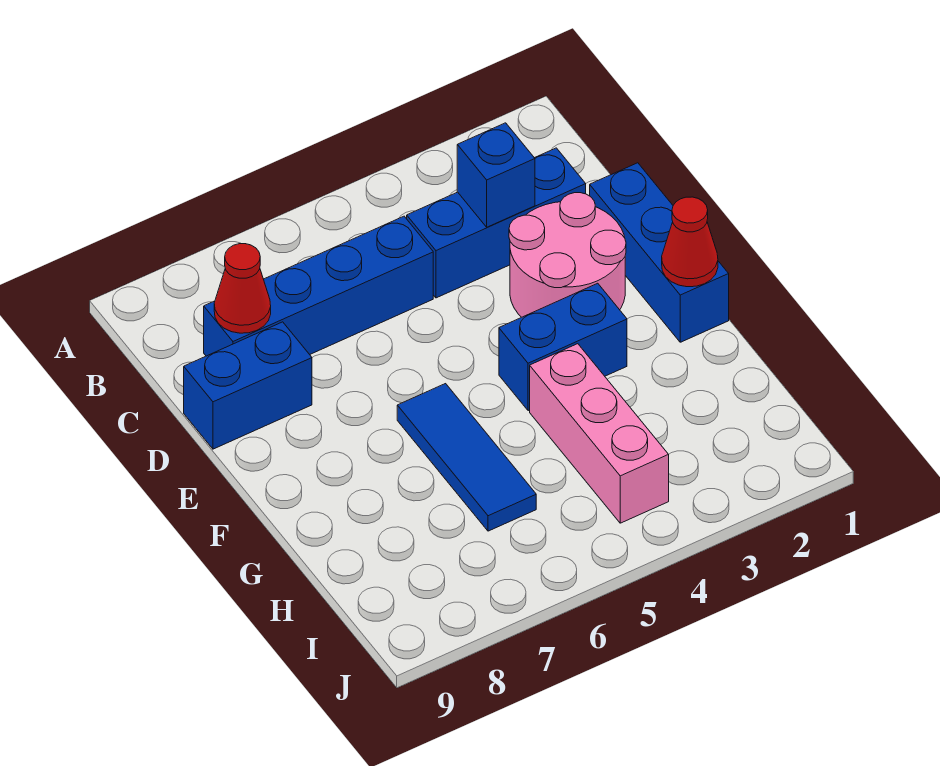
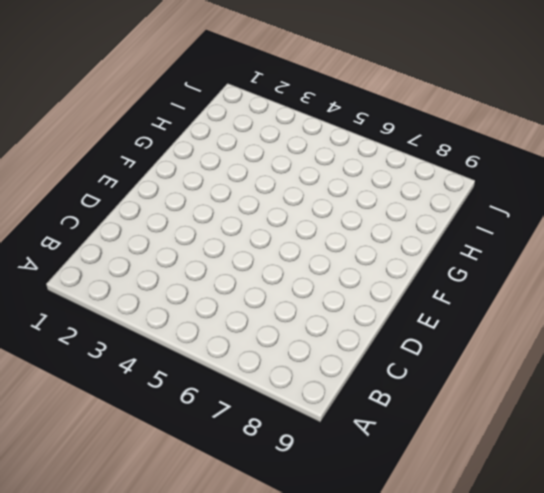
none -> blue 1x3 brick [407,148,586,298]
none -> blue 1x4 brick [204,216,433,356]

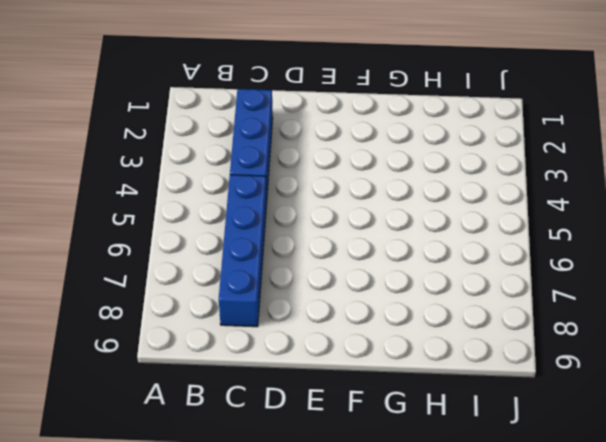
none -> blue 1x3 brick [590,163,729,342]
none -> pink 2x2 round brick [509,193,626,317]

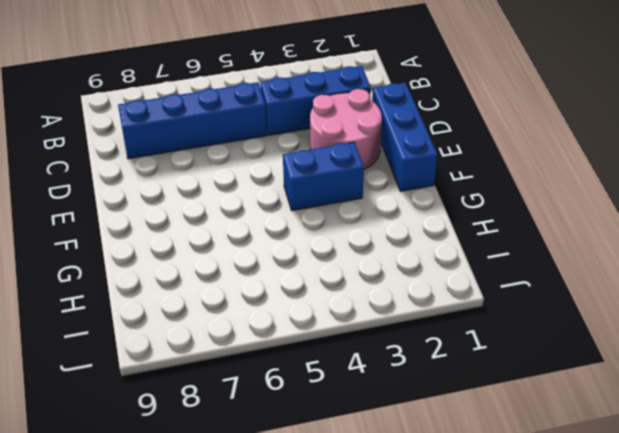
none -> blue 1x2 brick [184,322,312,449]
none -> blue 1x3 tile [397,384,536,531]

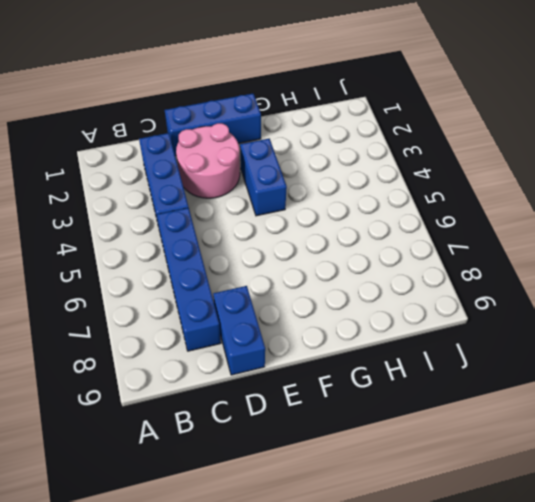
none -> blue 1x3 tile [397,384,536,531]
none -> pink 1x3 brick [530,344,669,523]

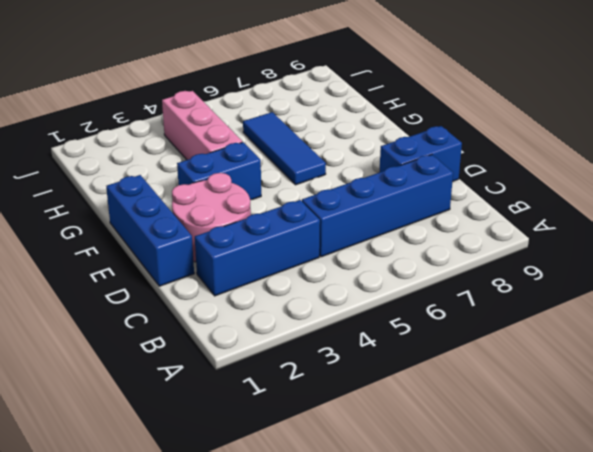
none -> blue 1x1 brick [457,123,535,227]
none -> red 1x1 cone [214,244,271,333]

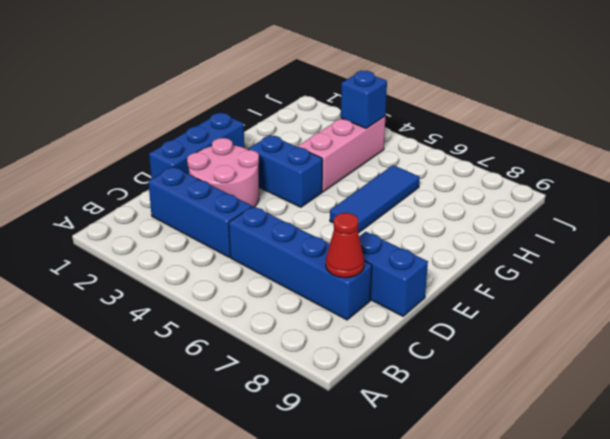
blue 1x1 brick [341,71,387,128] -> blue 1x1 brick moved to [457,123,535,227]
none -> red 1x1 cone [662,197,718,287]

